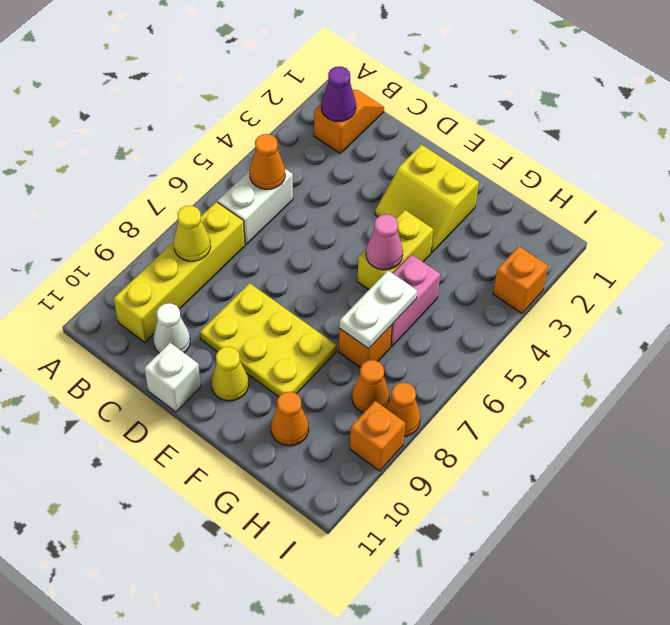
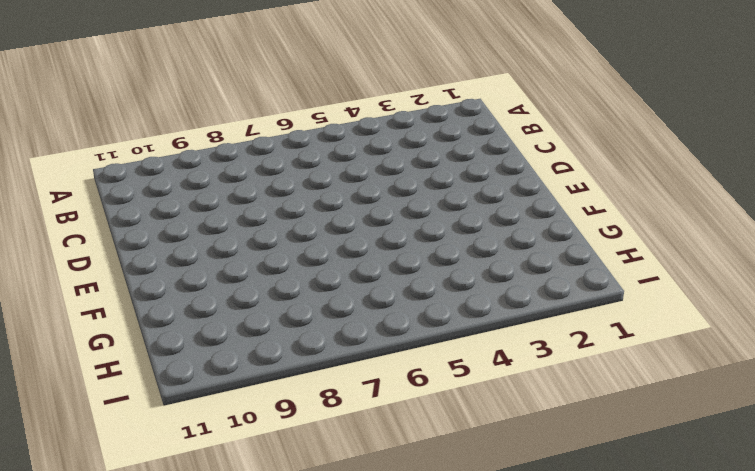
none -> orange 1x2 slope [314,90,384,153]
none -> white 1x2 brick [218,169,293,244]
none -> yellow 1x4 brick [114,202,245,342]

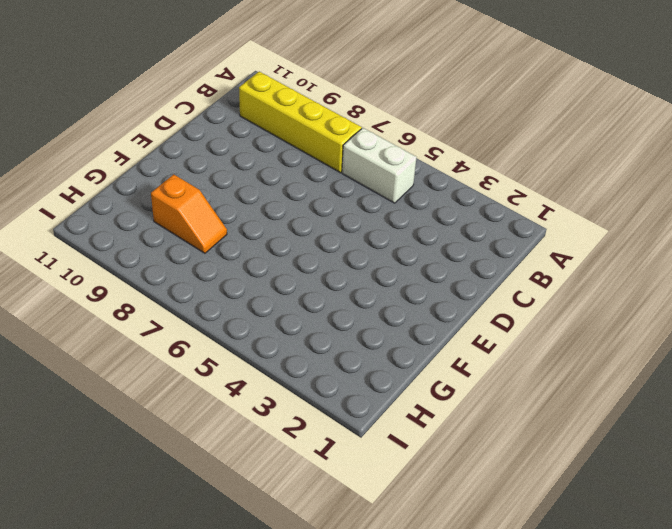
orange 1x2 slope [151,174,227,253] -> orange 1x2 slope moved to [314,90,384,153]
none -> white 1x1 cone [153,303,190,353]
none -> yellow 2x3 plate [200,283,336,397]
none -> white 1x1 brick [144,343,201,412]

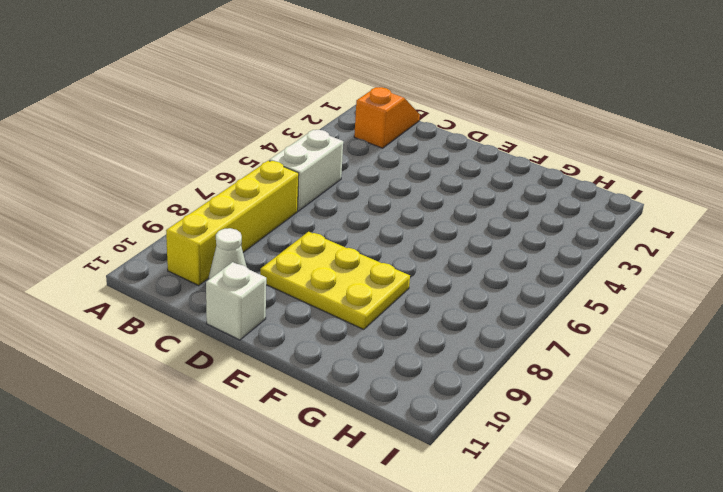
none -> yellow 2x2 slope [375,145,479,253]
none -> yellow 1x1 cone [211,347,249,401]
none -> yellow 1x2 brick [357,210,433,289]

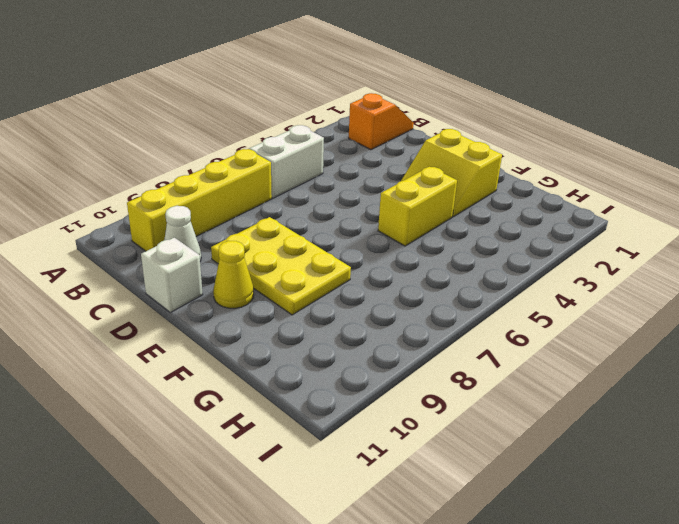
none -> pink 1x2 brick [391,254,440,347]
none -> orange 1x1 brick [339,325,392,368]
none -> orange 1x1 cone [271,392,309,446]

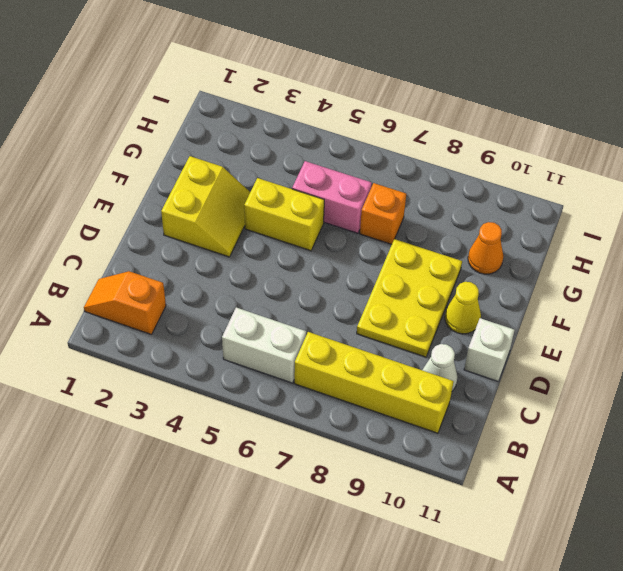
none -> orange 1x1 cone [352,360,389,413]
none -> orange 1x1 brick [493,246,548,313]
none -> orange 1x1 cone [385,383,421,436]

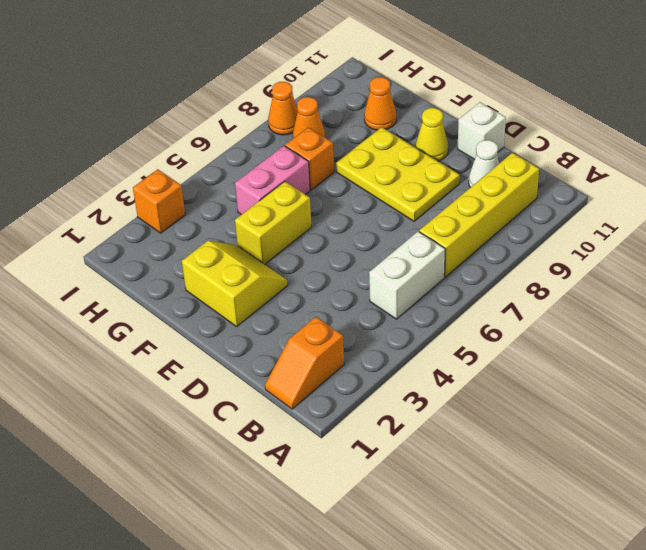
none -> orange 1x1 brick [350,401,405,471]
none -> purple 1x1 cone [321,66,356,121]
none -> orange 1x1 cone [250,134,285,189]

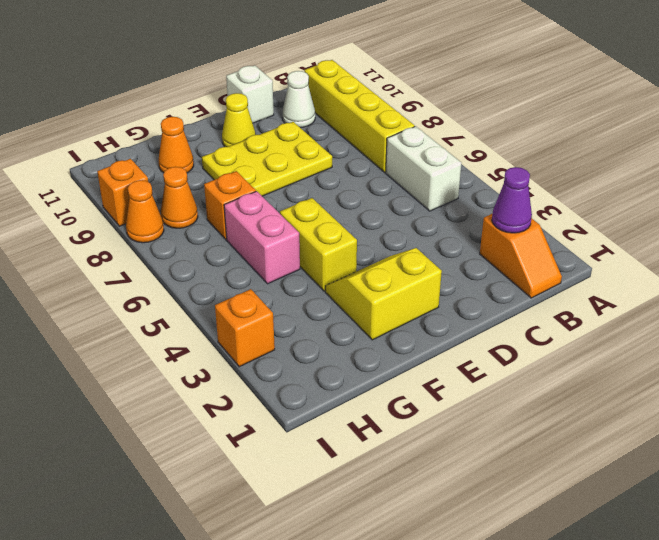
none -> orange 1x1 cone [250,134,285,189]
none -> yellow 1x1 cone [174,206,211,261]
none -> pink 1x1 cone [366,214,403,270]

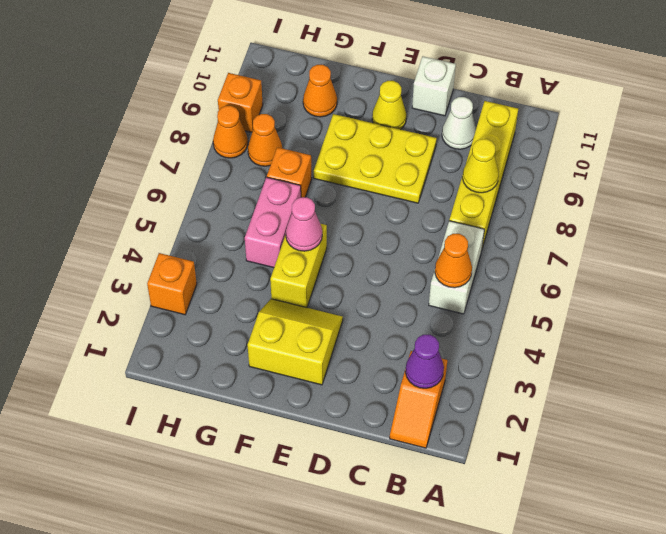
none -> white 1x2 plate [339,271,417,349]

